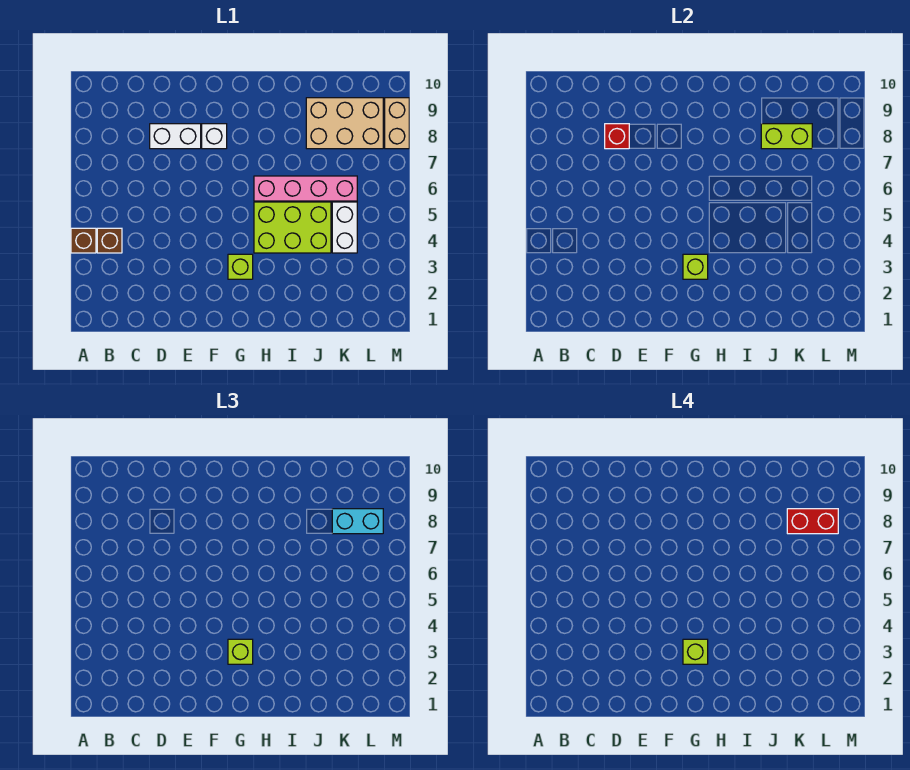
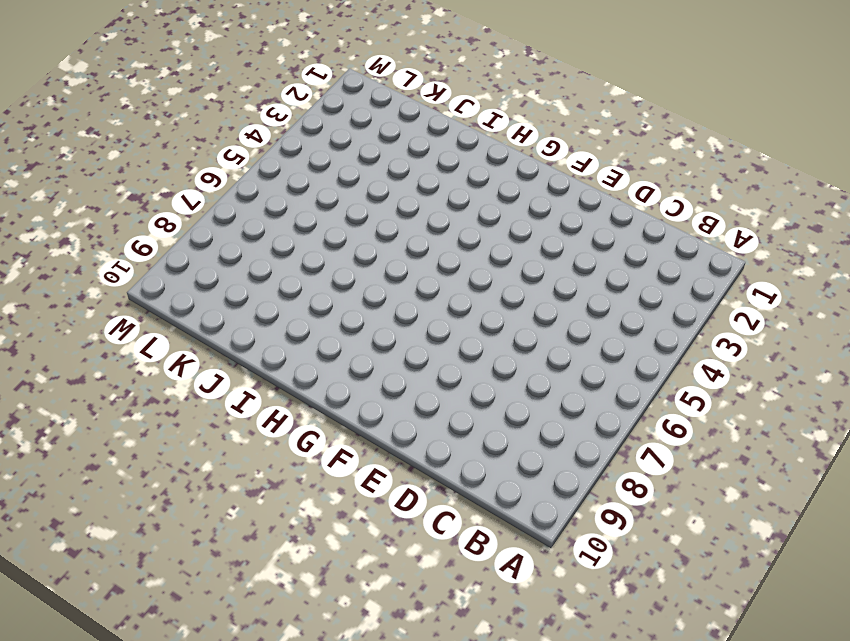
none -> brown 1x1 brick [71,228,96,253]
none -> brown 1x1 brick [97,228,122,253]
none -> white 1x2 brick [150,124,201,149]

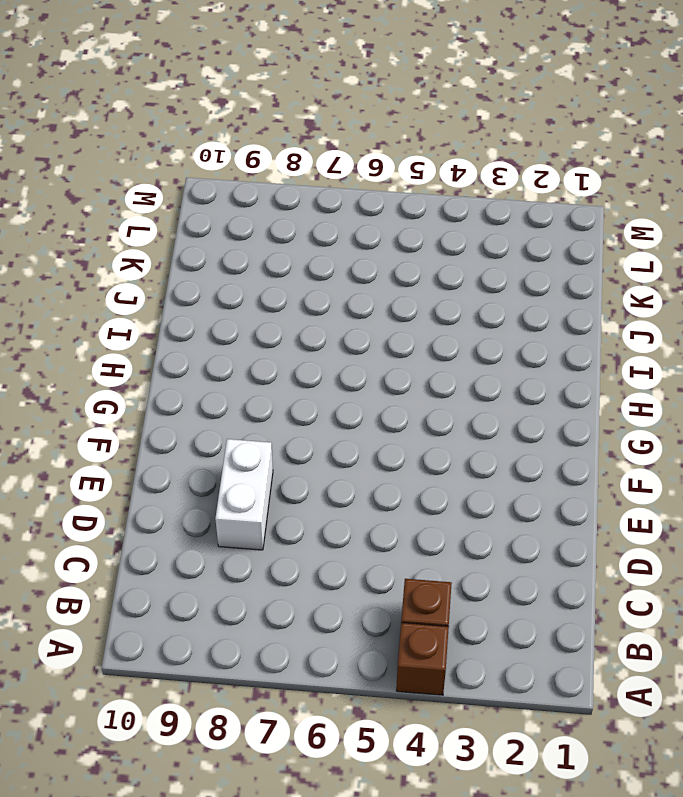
none -> white 1x1 brick [202,124,227,149]
none -> lime 1x1 brick [228,254,253,279]
none -> lime 2x3 brick [254,202,331,253]

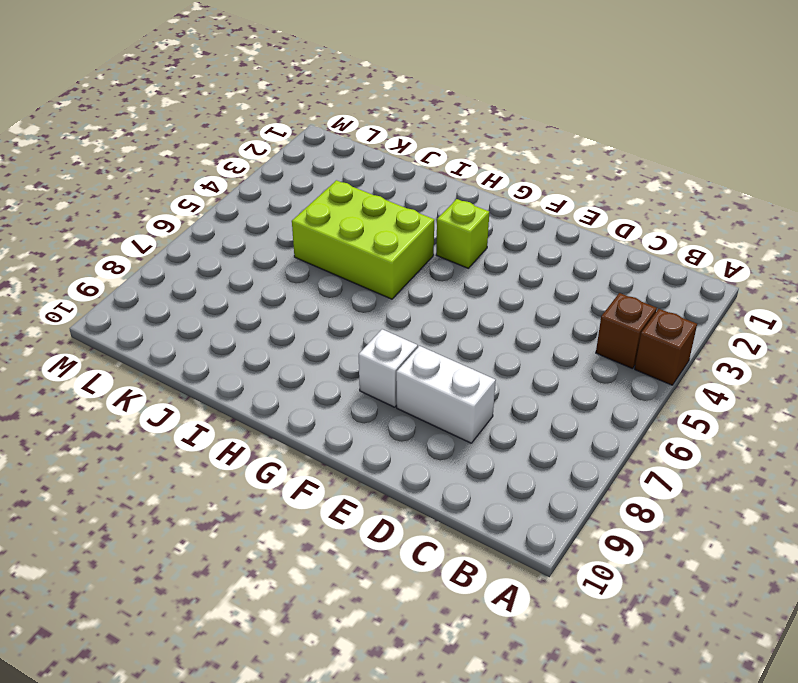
none -> pink 1x4 brick [254,176,357,201]
none -> tan 2x3 brick [306,98,383,149]
none -> white 1x2 brick [332,202,357,253]

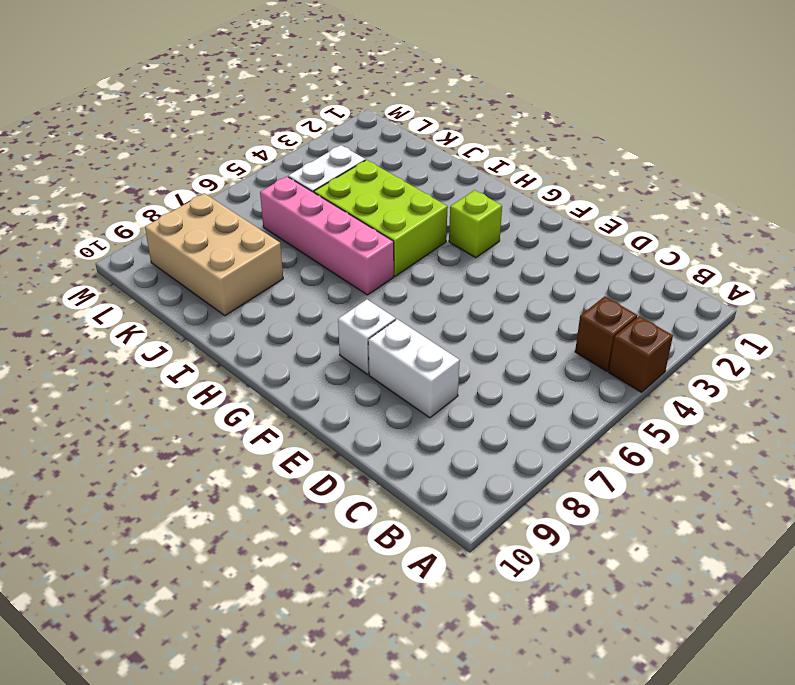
none -> tan 1x2 brick [385,98,409,149]
none -> red 1x1 brick [605,124,629,149]
none -> lime 1x1 brick [683,254,708,279]

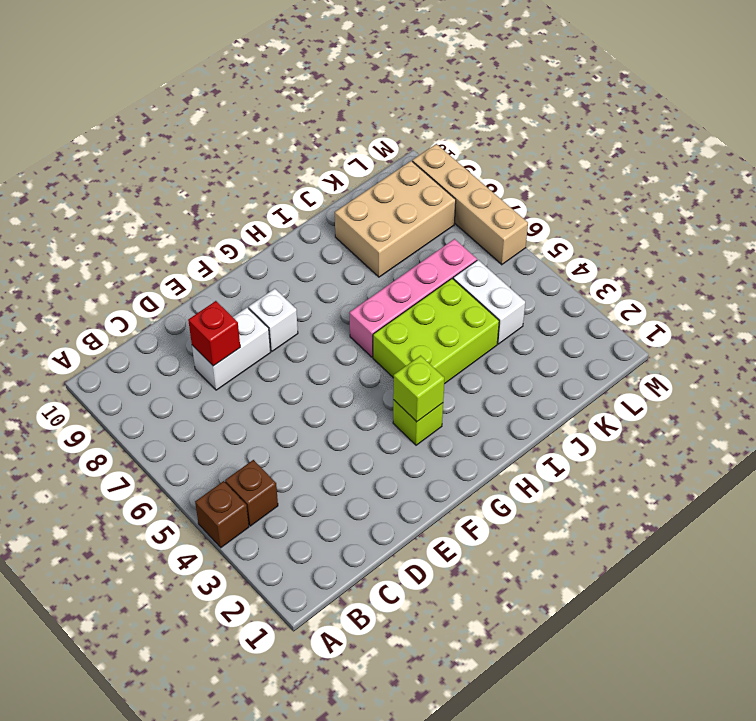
tan 1x4 brick [412,144,528,265] -> tan 1x2 brick [385,98,409,149]
none -> lime 1x2 brick [761,124,812,149]
none -> lime 1x1 brick [228,639,253,664]
none -> cyan 1x2 brick [332,509,383,534]

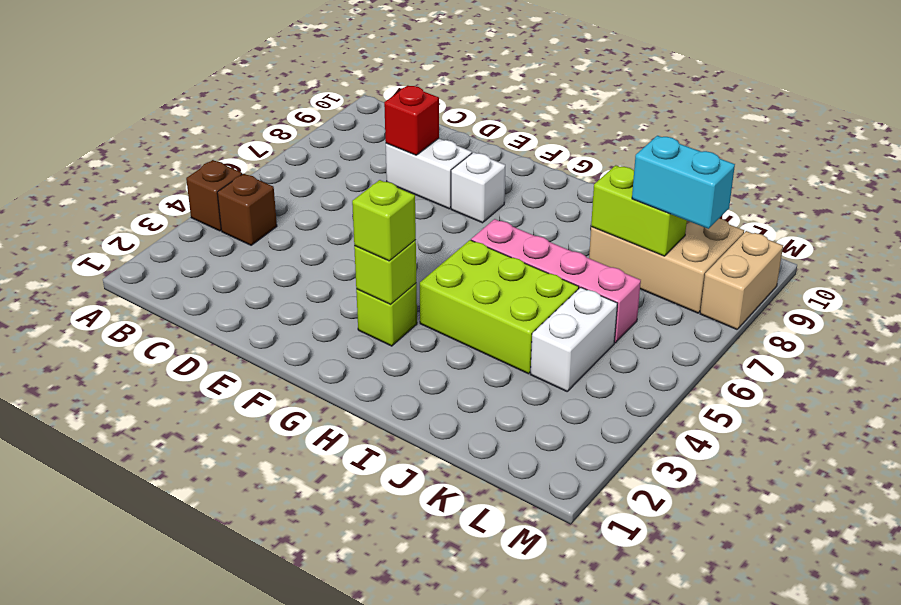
none -> lime 1x1 brick [683,639,708,664]
none -> red 1x2 brick [787,509,838,534]

